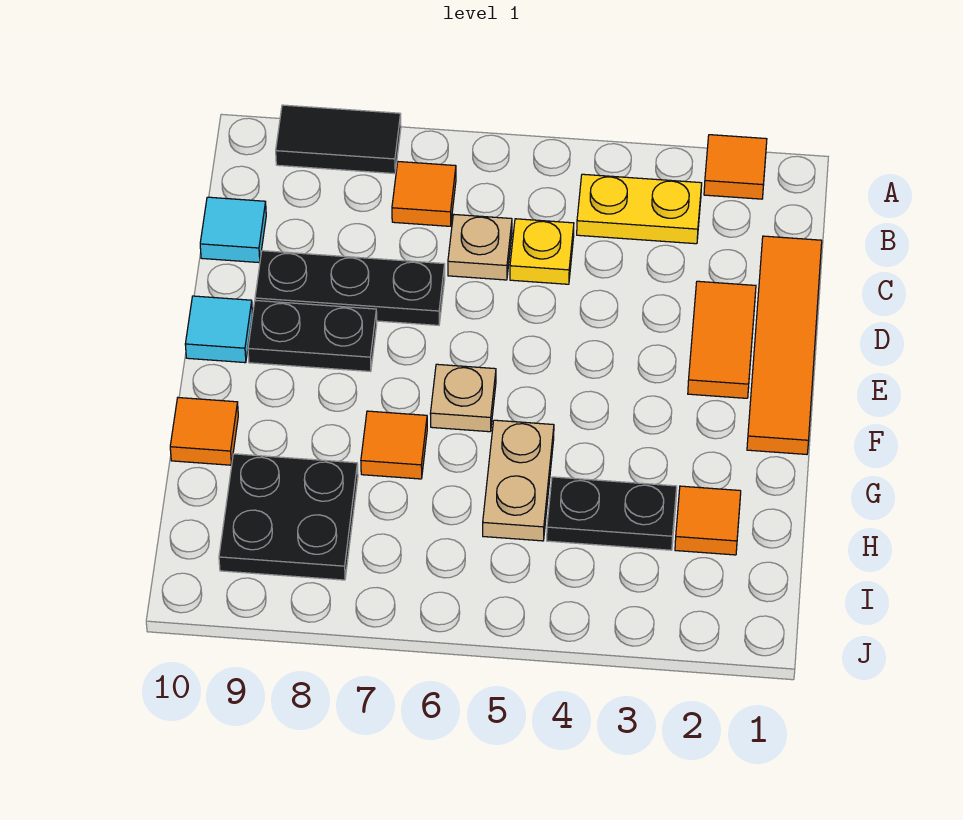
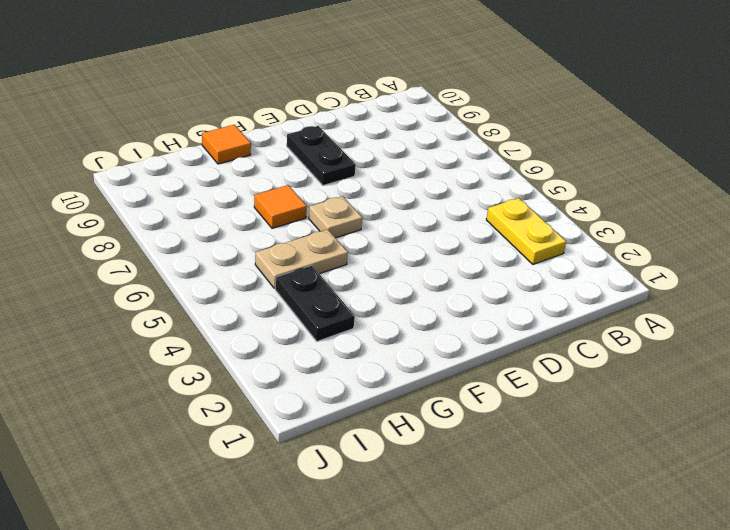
none -> orange 1x1 tile [704,135,767,199]
none -> black 1x2 tile [276,105,401,174]
none -> orange 1x1 tile [392,162,456,226]

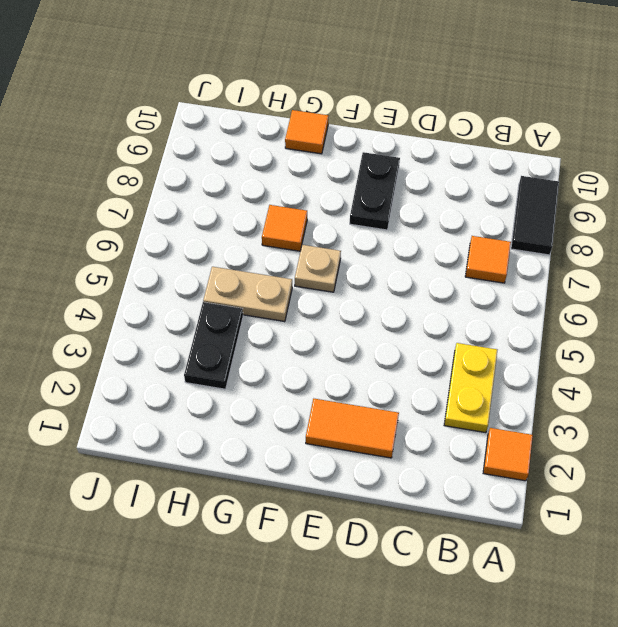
none -> orange 1x4 tile [747,236,822,454]
none -> yellow 1x1 plate [510,219,574,284]
none -> tan 1x1 plate [448,215,512,280]

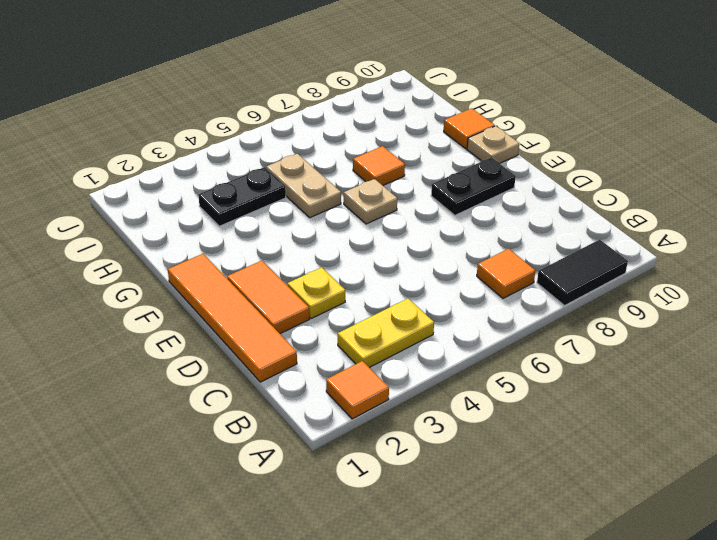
yellow 1x1 plate [287,267,345,319] -> yellow 1x1 plate moved to [510,219,574,284]
tan 1x1 plate [467,126,519,163] -> tan 1x1 plate moved to [448,215,512,280]
none -> cyan 1x1 tile [200,197,266,263]
none -> black 1x3 plate [255,251,445,325]
none -> cyan 1x1 tile [185,296,253,363]

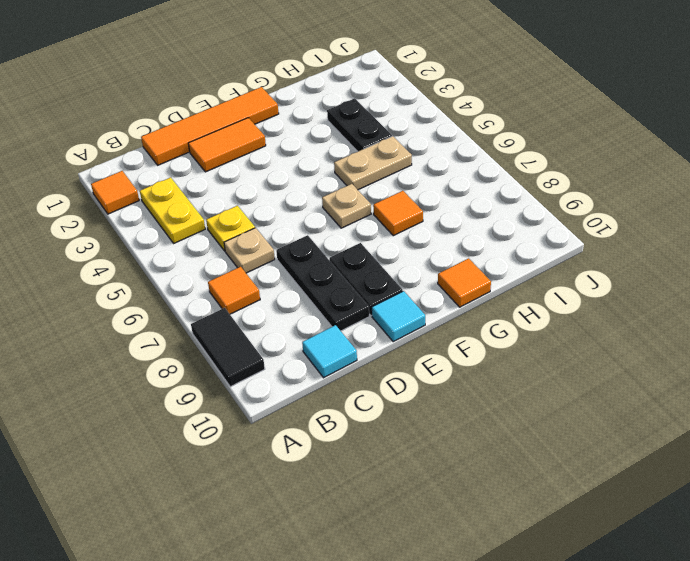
none -> orange 1x1 tile [675,486,741,555]
none -> black 2x2 plate [219,454,358,580]

